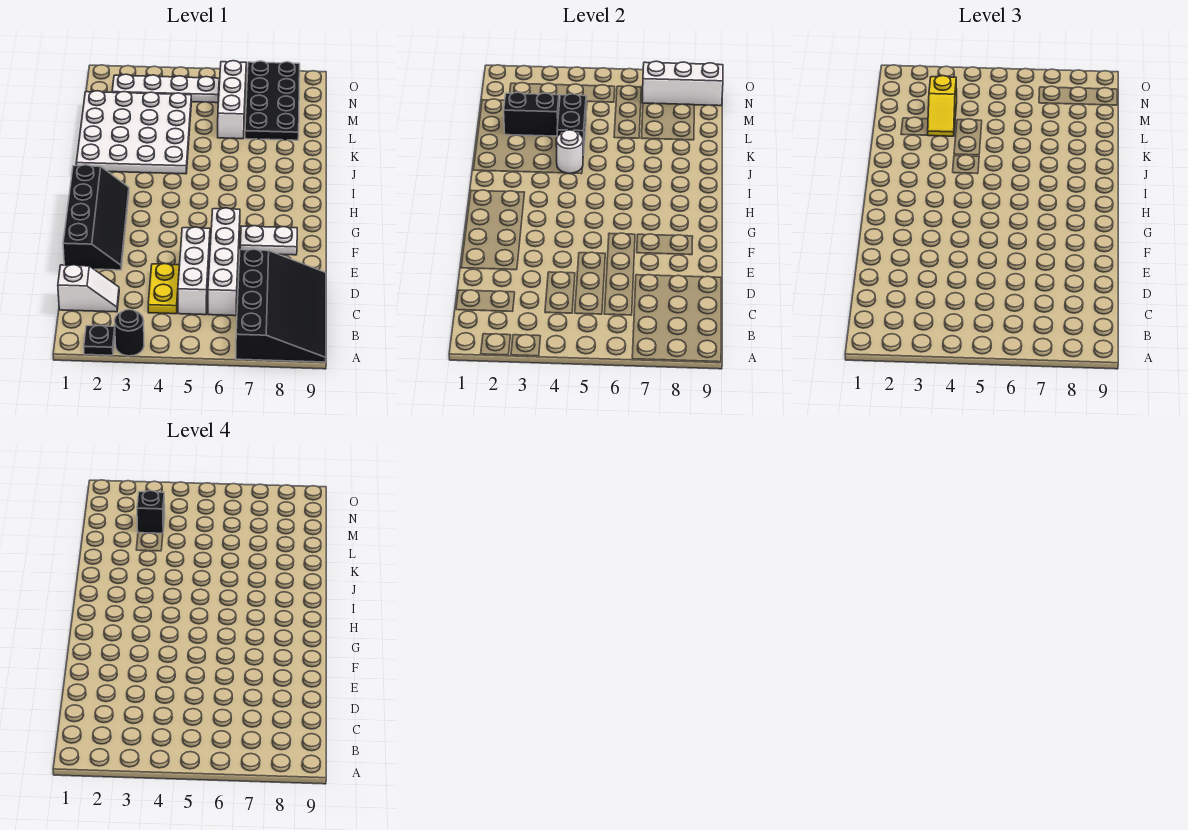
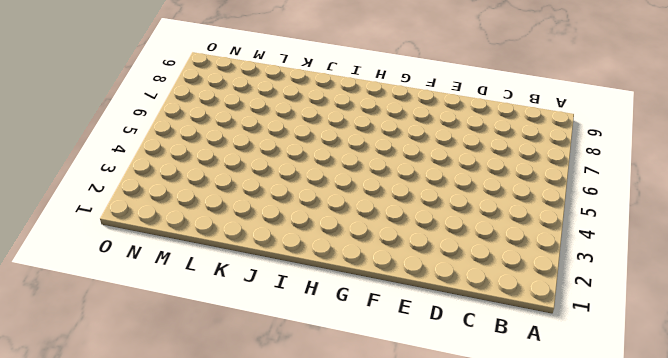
none -> black 1x1 plate [84,325,115,355]
none -> black 1x1 round brick [115,309,144,356]
none -> black 3x4 slope [236,249,326,362]

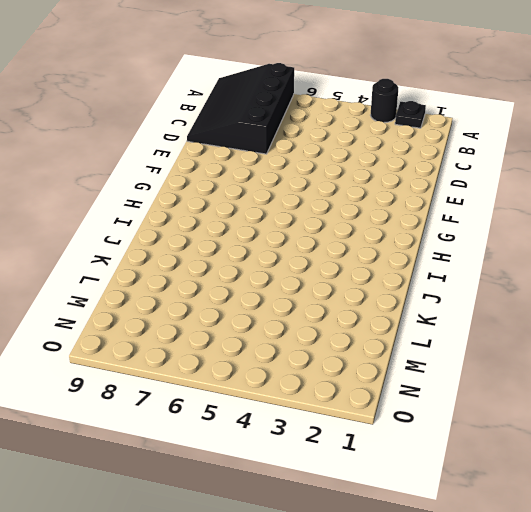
none -> white 1x2 slope [58,265,119,312]
none -> yellow 1x2 plate [148,264,179,314]
none -> white 1x3 brick [178,227,210,315]

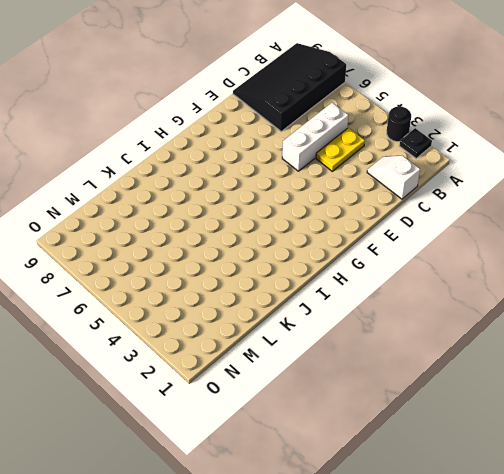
none -> white 1x4 brick [208,208,240,316]
none -> black 2x4 slope [63,165,129,270]
none -> white 1x2 plate [240,226,297,255]

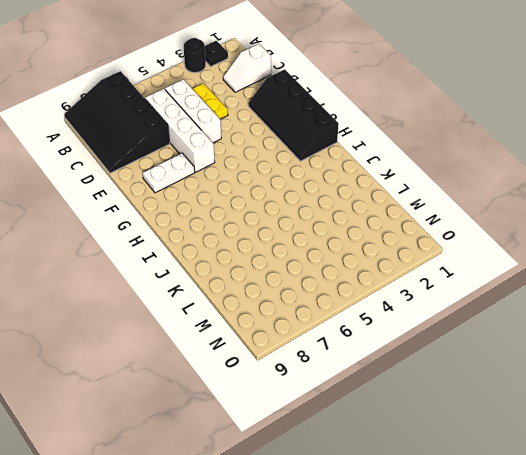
none -> white 4x4 plate [76,91,191,174]
none -> white 1x3 brick [218,61,246,139]
none -> black 2x4 plate [245,61,300,140]

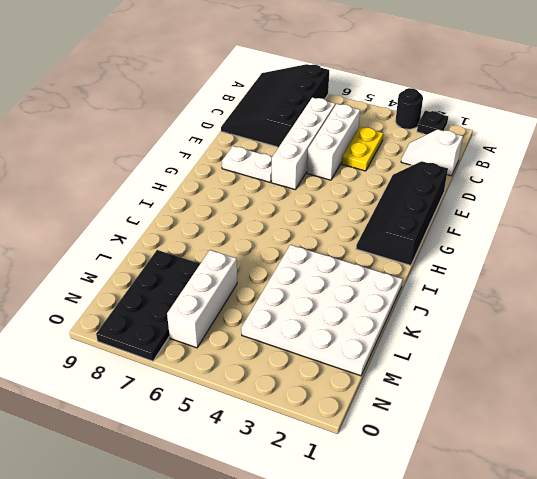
none -> white 1x4 plate [112,74,219,103]
none -> white 1x1 round brick [556,130,583,173]
none -> black 1x2 brick [557,94,587,155]

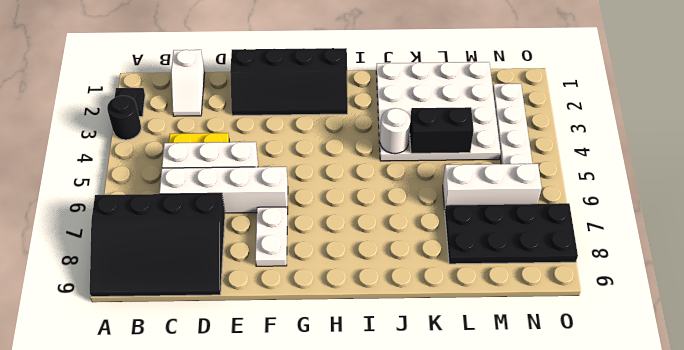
none -> black 1x2 brick [504,92,559,136]
none -> white 1x3 brick [642,61,723,106]
none -> yellow 1x2 slope [928,76,957,136]

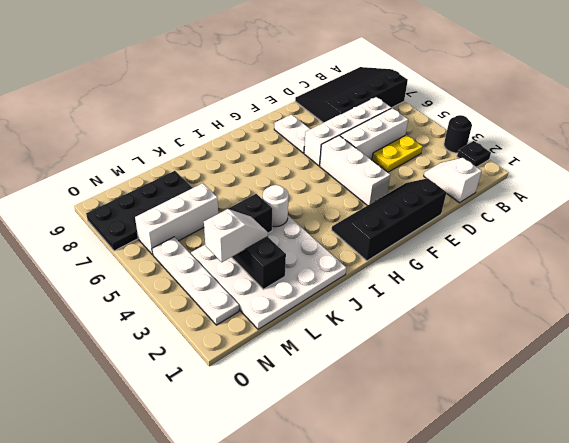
white 1x3 brick [320,135,390,206] -> white 1x3 brick moved to [642,61,723,106]
white 1x2 slope [204,209,268,262] -> yellow 1x2 slope [928,76,957,136]
none -> black 1x1 brick [137,491,165,533]

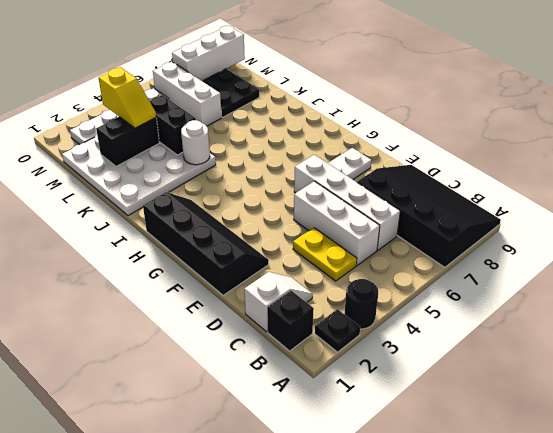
black 1x1 brick [267,291,314,351] -> black 1x1 brick moved to [137,491,165,533]

